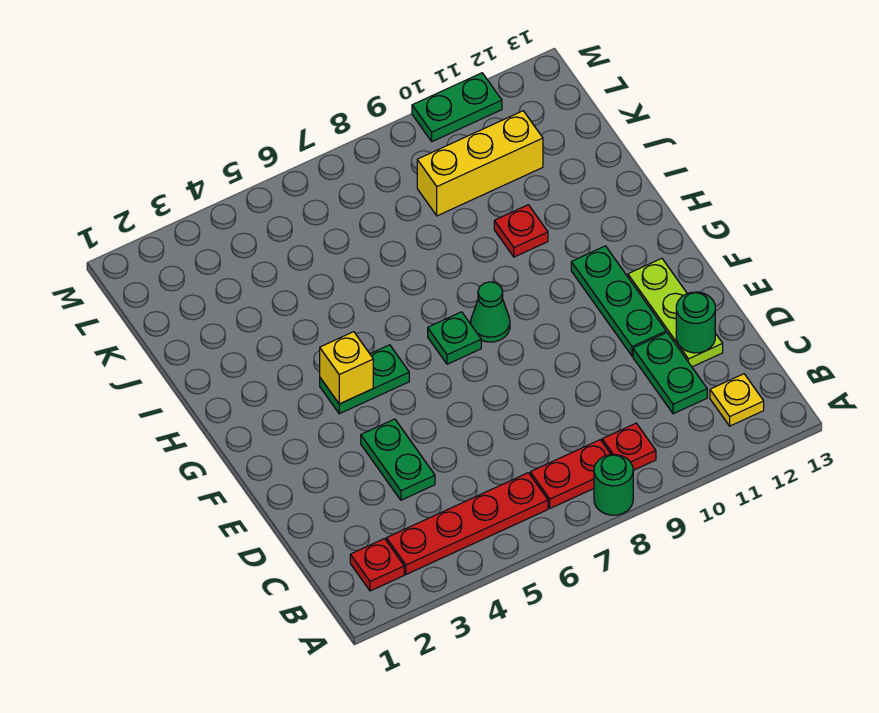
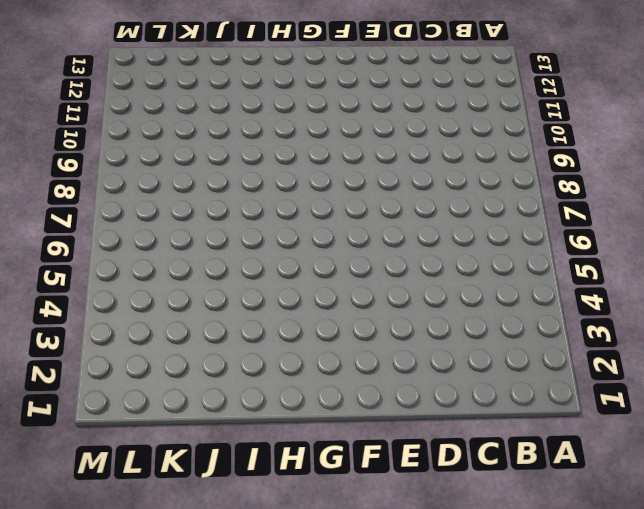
none -> green 1x1 round brick [594,454,633,515]
none -> red 1x1 plate [350,539,404,591]
none -> red 1x4 plate [386,473,548,574]

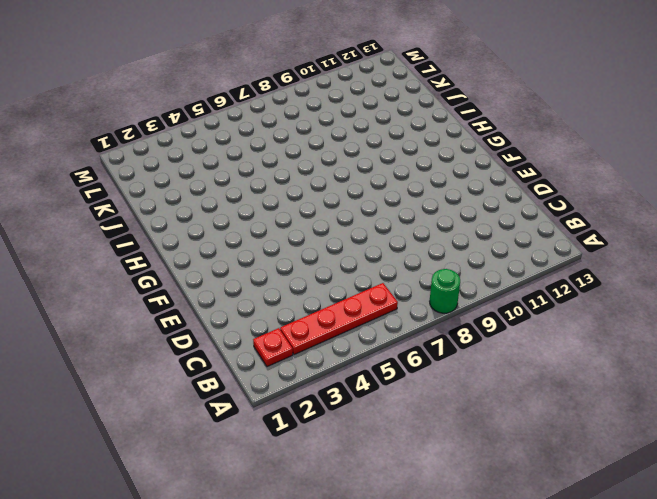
none -> red 1x2 plate [530,440,611,508]
none -> red 1x1 plate [602,423,656,470]
none -> yellow 1x1 plate [710,374,764,426]

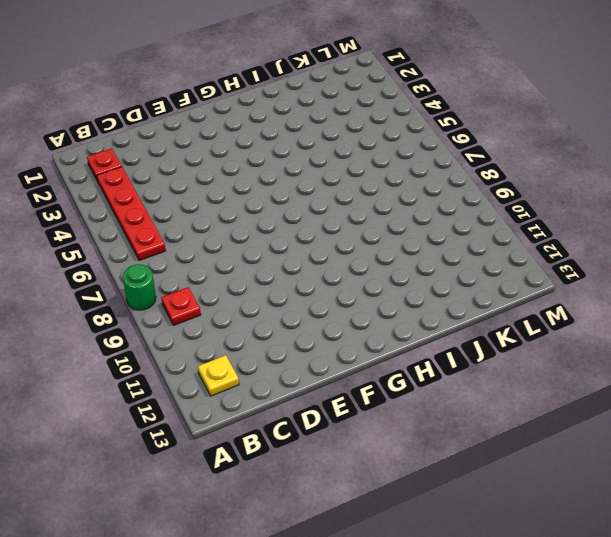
none -> red 1x2 plate [530,440,611,508]
none -> green 1x2 plate [633,333,707,414]
none -> green 1x2 plate [361,419,435,500]

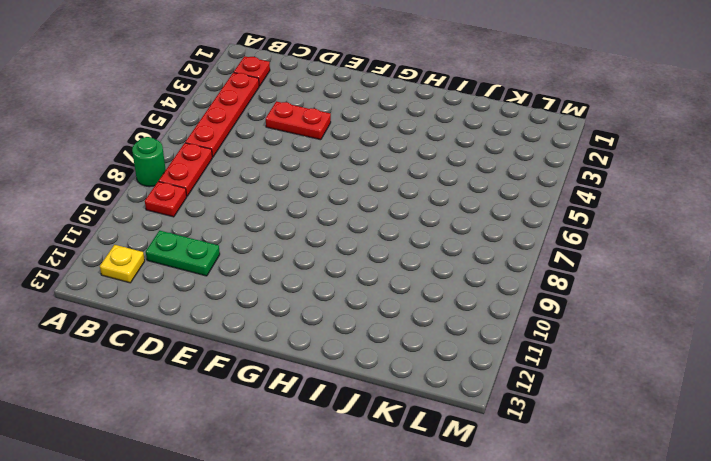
red 1x2 plate [266,101,331,140] -> green 1x2 plate [361,419,435,500]
none -> lime 1x3 plate [628,258,723,367]
none -> green 1x3 plate [571,246,666,356]
none -> green 1x2 plate [320,345,409,414]

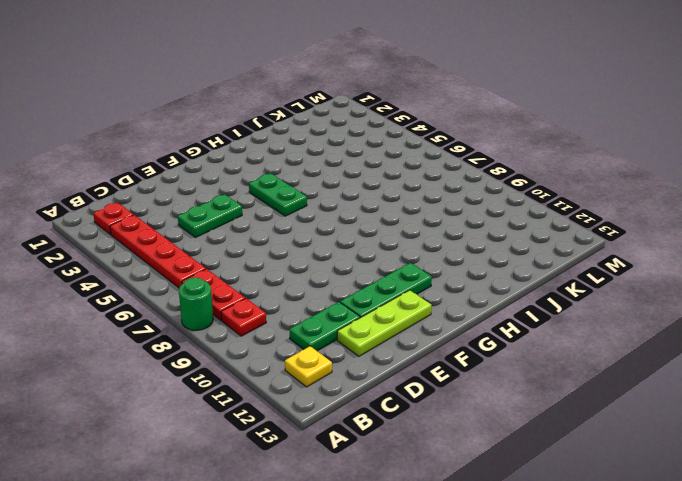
none -> green 1x1 plate [428,312,481,364]
none -> green 1x1 cone [471,282,510,342]
none -> red 1x1 plate [494,205,548,257]

